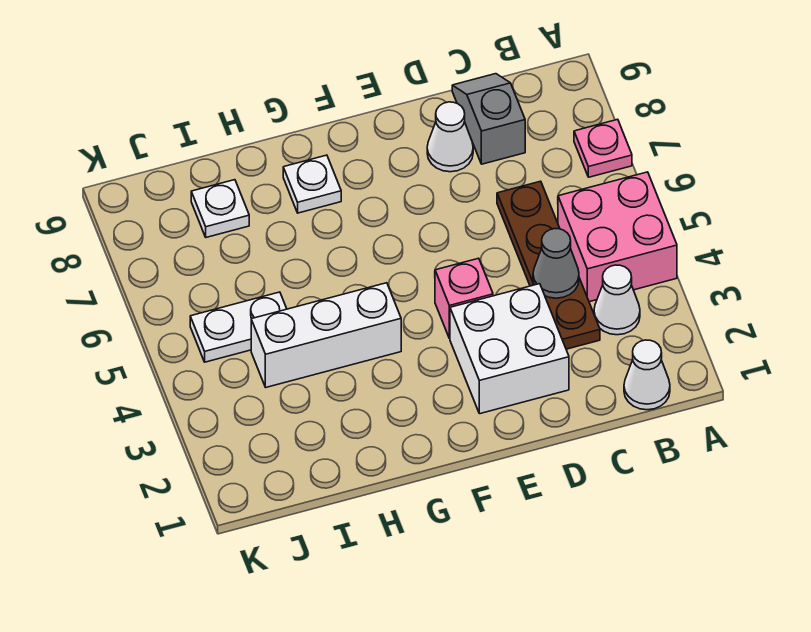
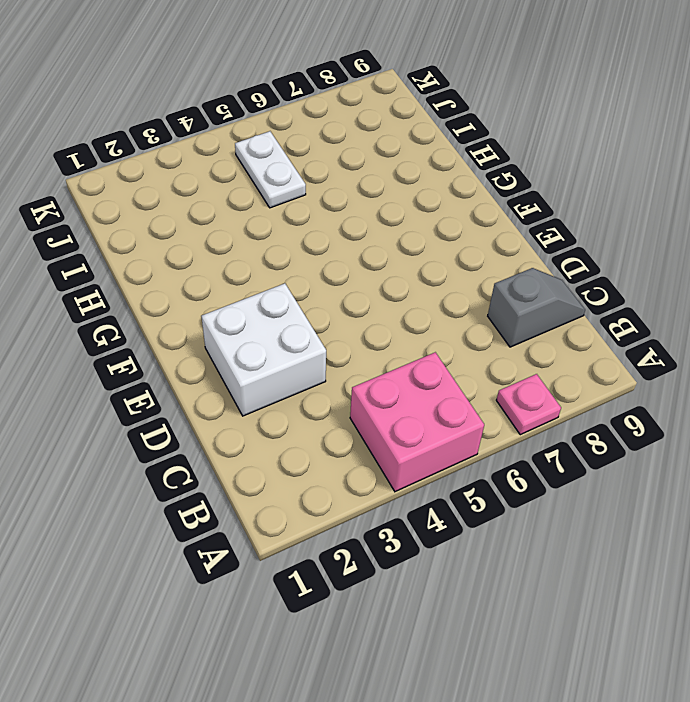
none -> white 1x1 cone [624,340,670,410]
none -> white 1x1 cone [594,265,640,335]
none -> brown 1x4 plate [497,181,600,349]

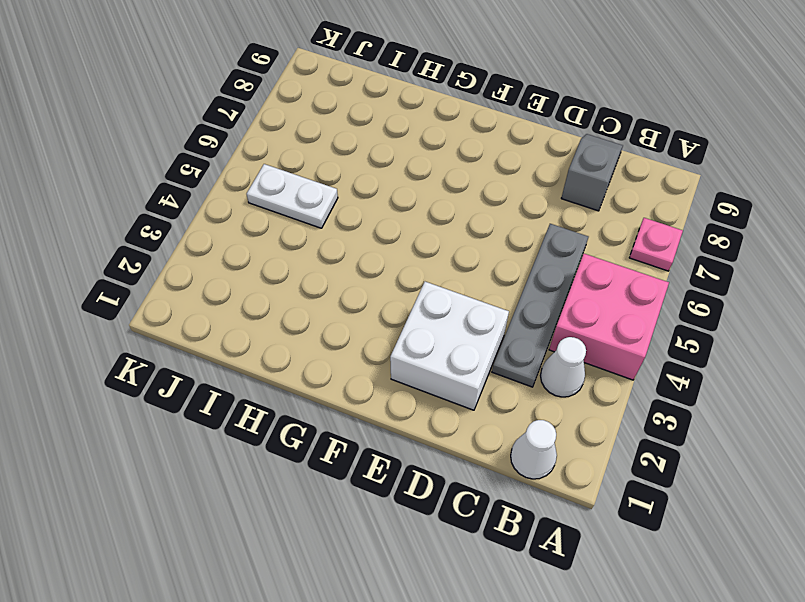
grey 1x4 plate [492,224,588,387] -> brown 1x4 plate [497,181,600,349]
none -> white 1x1 cone [427,102,473,172]
none -> pink 1x1 brick [435,258,493,339]
none -> white 1x3 brick [251,283,401,387]

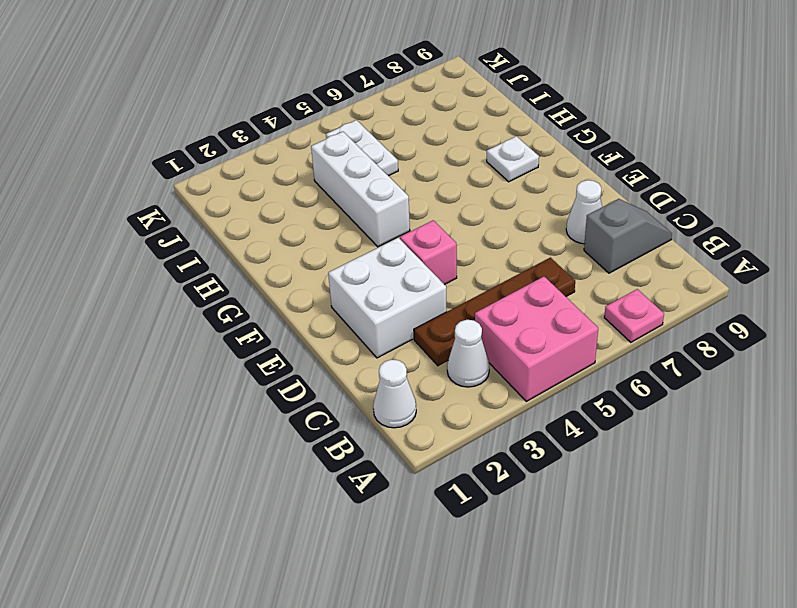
none -> white 1x1 plate [191,180,249,237]
none -> grey 1x1 cone [533,229,579,298]

